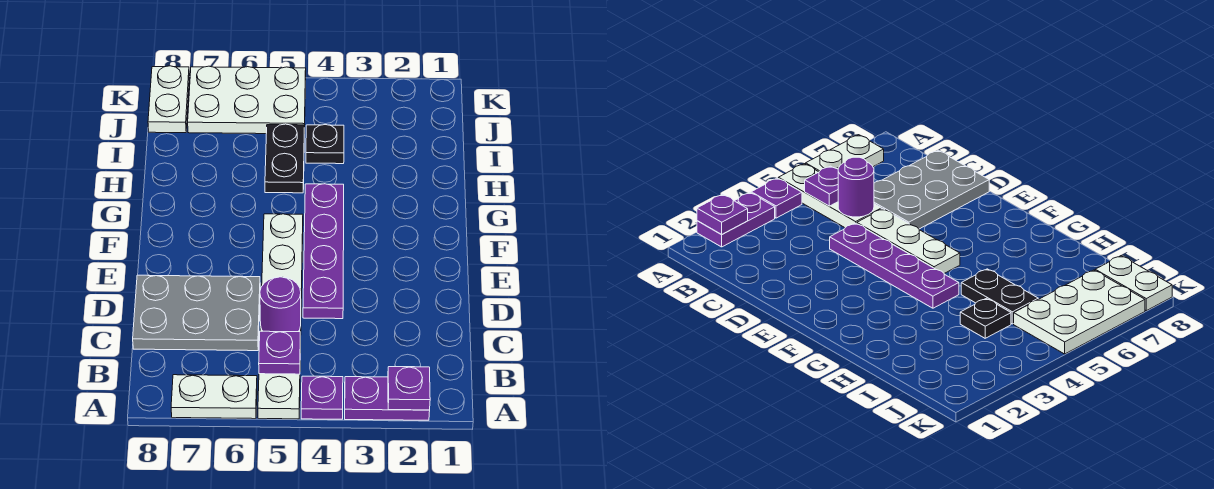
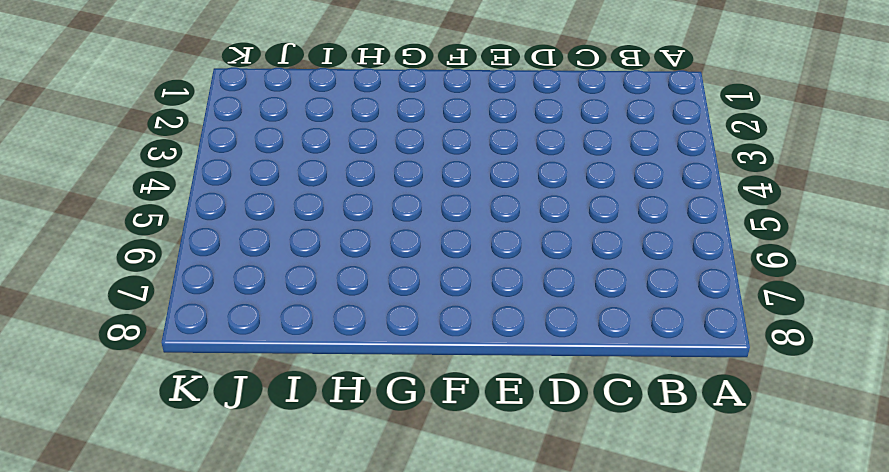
none -> purple 1x2 plate [345,377,430,420]
none -> purple 1x1 plate [301,376,343,419]
none -> white 1x3 plate [258,326,301,419]

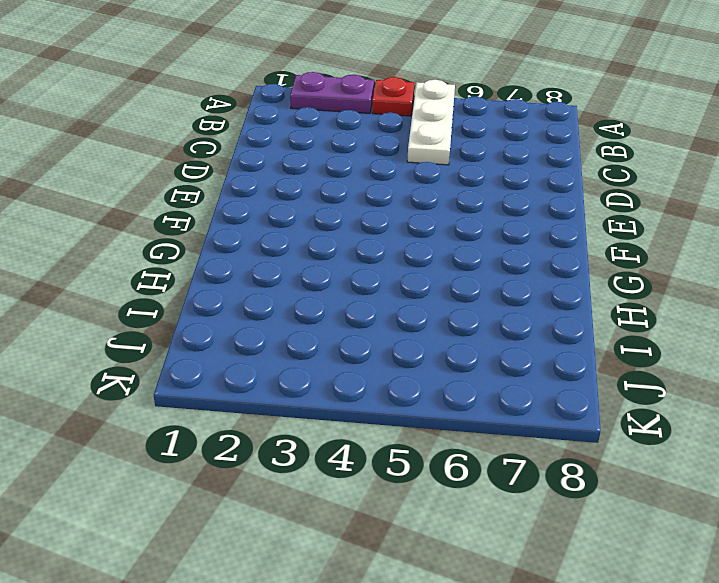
red 1x1 plate [372,77,414,116] -> purple 1x1 plate [301,376,343,419]
none -> white 1x2 plate [171,375,257,419]
none -> grey 2x3 plate [133,275,260,351]
none -> purple 1x4 plate [303,184,344,319]

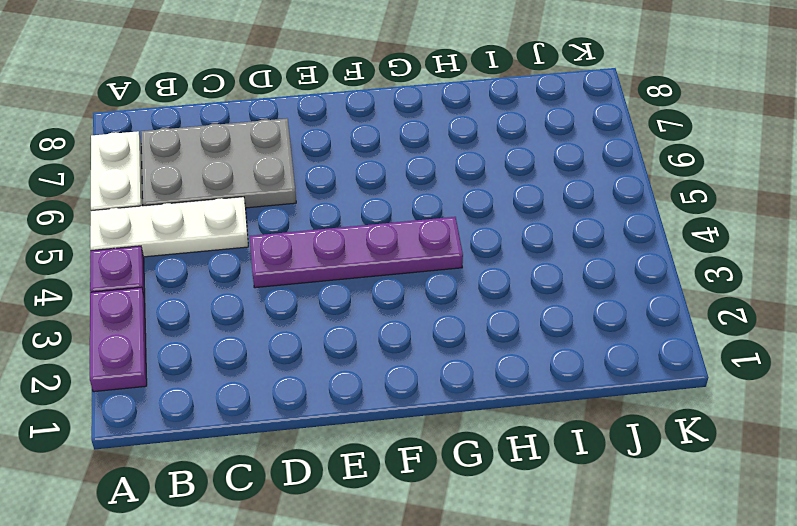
grey 2x3 plate [141,118,296,208] -> grey 2x3 plate turned to [133,275,260,351]
none -> white 1x3 plate [262,214,303,298]
none -> black 1x2 plate [265,124,304,193]
none -> black 1x1 plate [306,125,344,164]

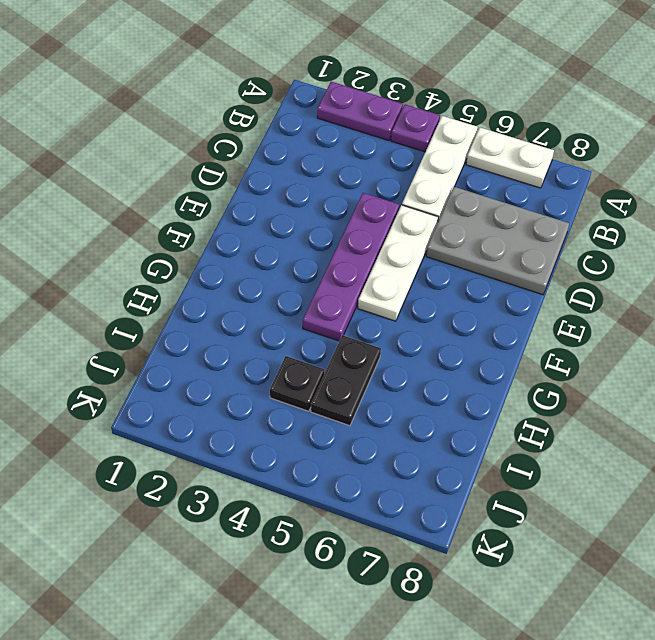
none -> white 2x3 plate [188,66,306,134]
none -> white 1x2 plate [148,66,189,133]
none -> purple 1x1 plate [388,367,430,410]

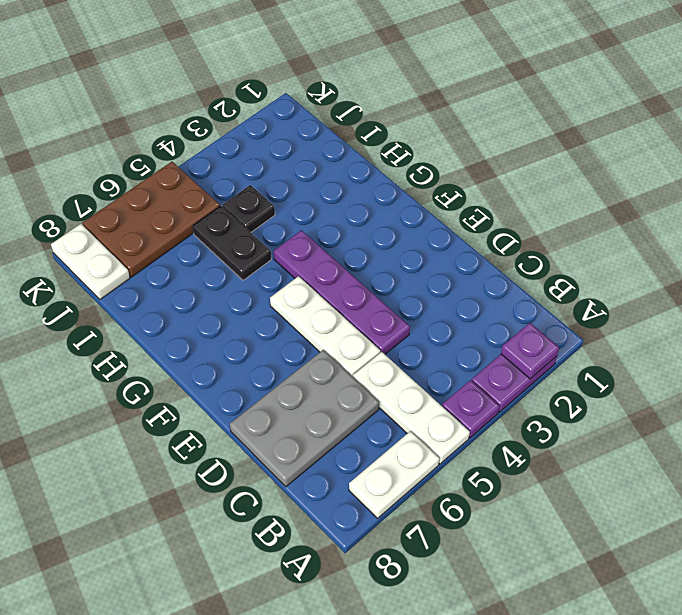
brown 2x3 plate [83,162,220,277] -> white 2x3 plate [188,66,306,134]
none -> purple 1x1 plate [259,331,300,374]
none -> purple 1x1 round brick [260,277,301,332]

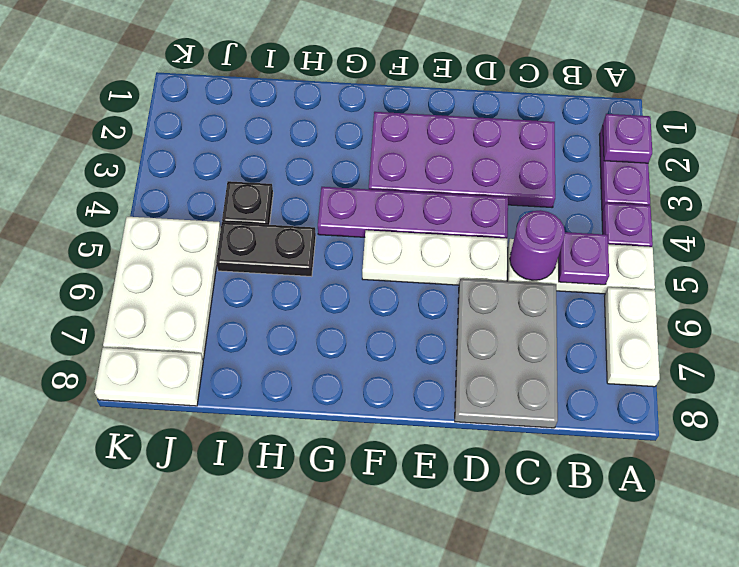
purple 2x4 plate [369,112,555,208] -> none

